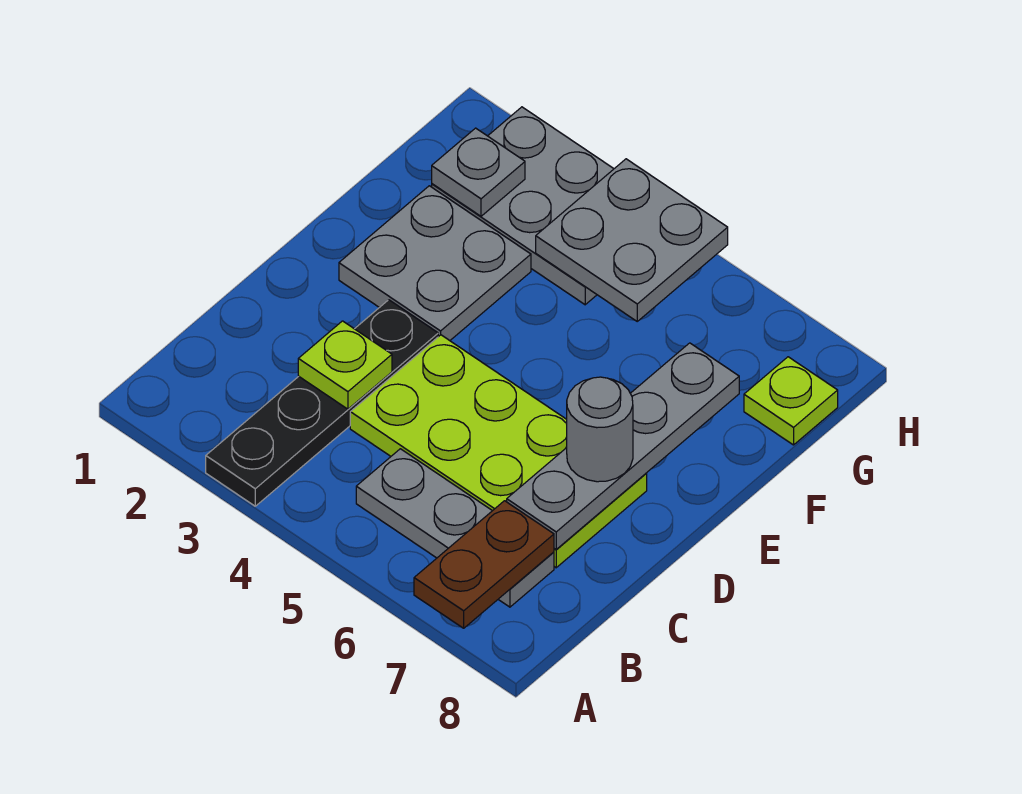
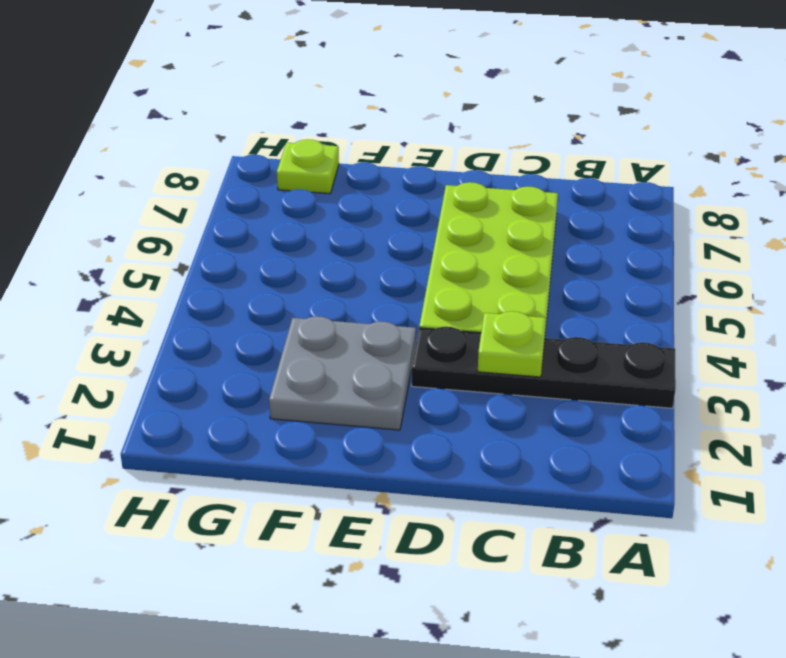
none -> grey 1x3 plate [356,449,554,607]
none -> grey 2x3 plate [432,107,614,305]
none -> brown 1x2 plate [414,501,554,628]

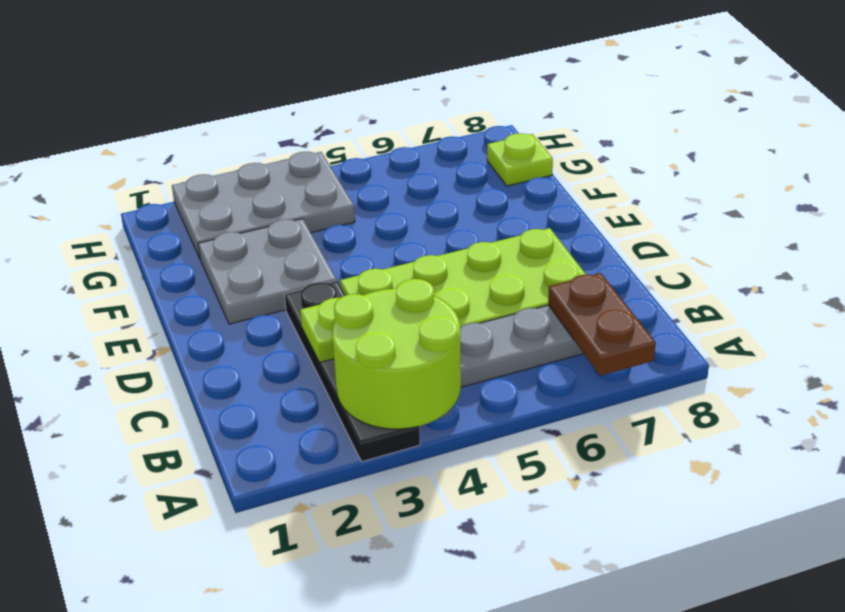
lime 2x2 round brick [332,279,461,429] -> none
none -> grey 1x4 plate [507,343,739,550]
none -> grey 1x1 plate [432,128,525,216]
none -> grey 2x2 plate [536,159,728,321]

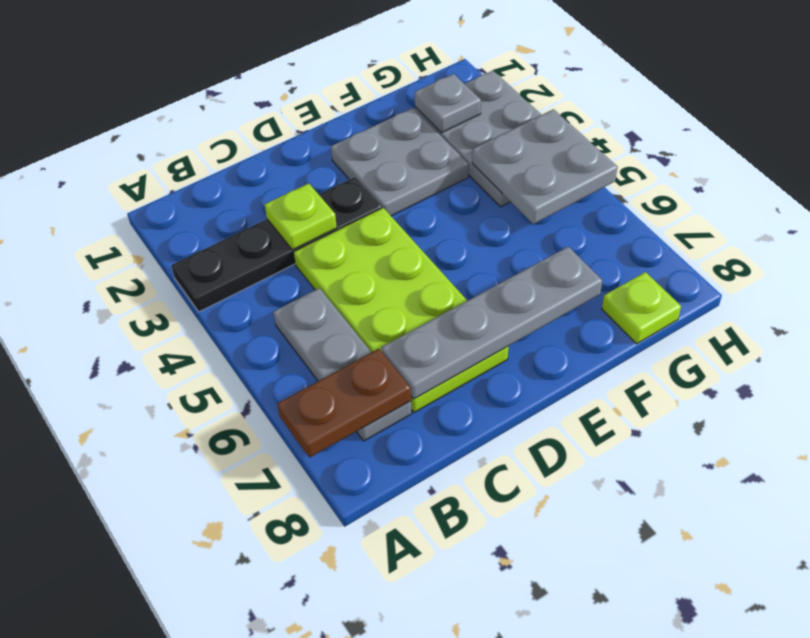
none -> grey 1x1 round brick [567,377,633,482]

